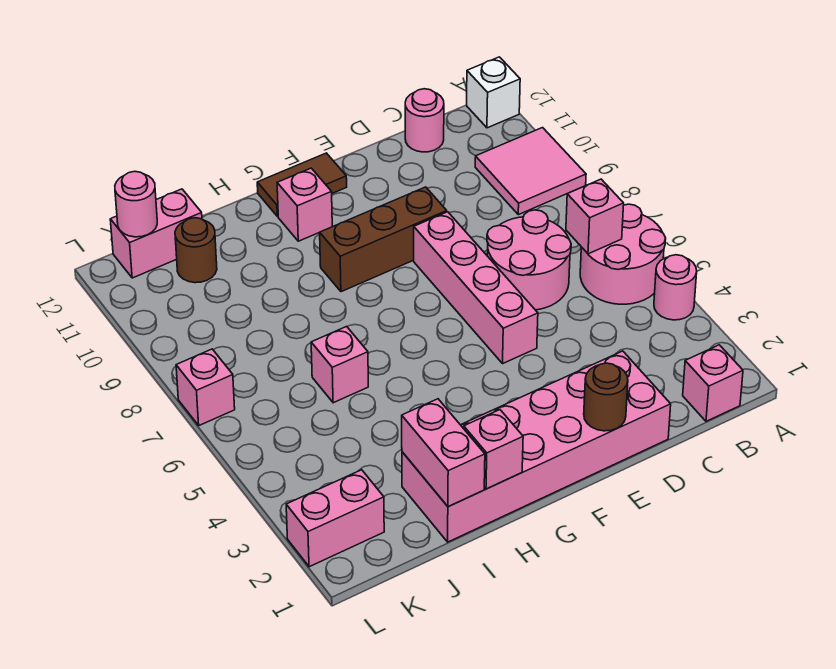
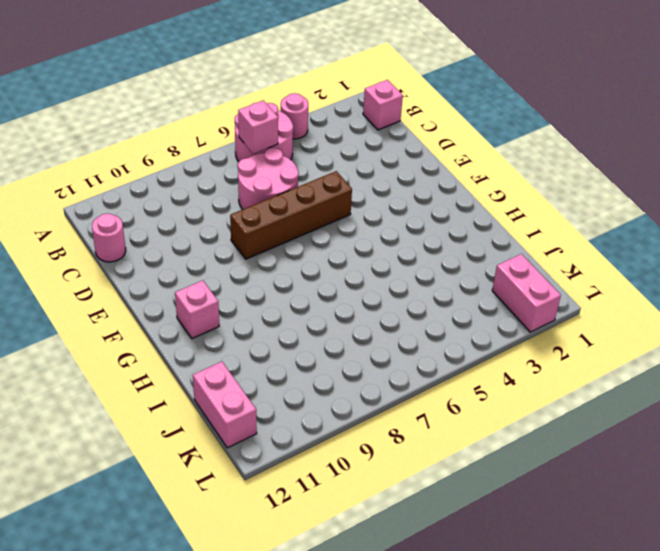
brown 1x4 brick [230,171,352,259] -> pink 1x4 brick [414,212,538,363]
none -> pink 2x2 tile [475,128,586,215]
none -> white 1x1 brick [467,57,520,128]
none -> pink 2x6 brick [402,351,671,542]

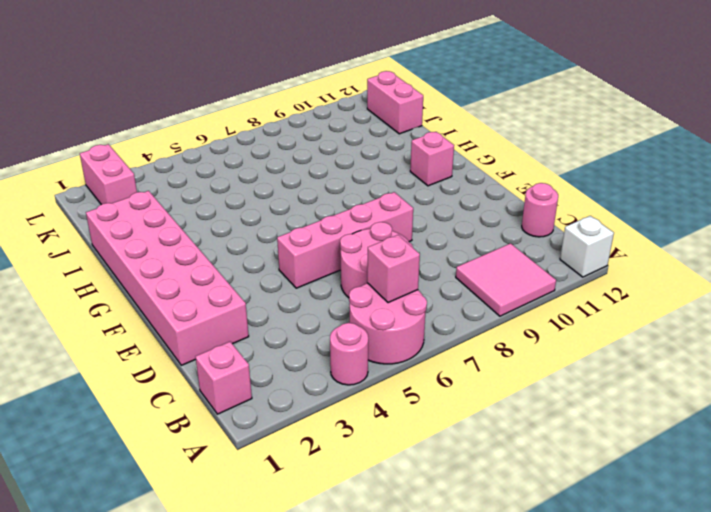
none -> brown 1x3 brick [320,187,447,292]
none -> brown 1x2 tile [257,153,347,217]
none -> pink 1x1 brick [311,327,368,403]

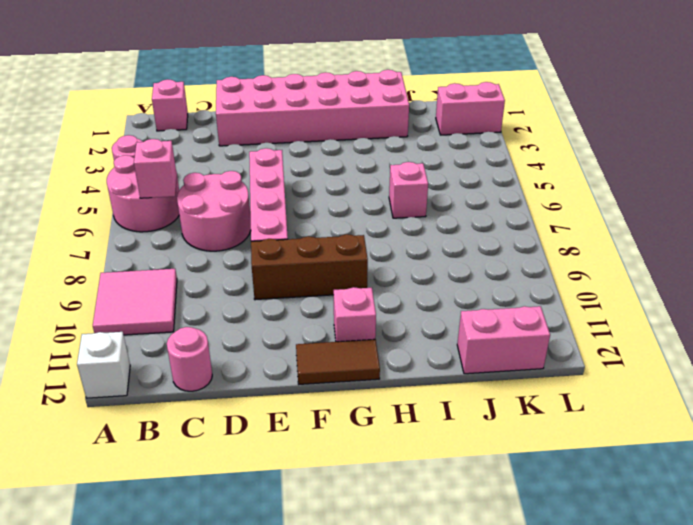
none -> brown 1x1 round brick [175,218,217,283]
none -> pink 1x1 brick [176,349,235,425]
none -> brown 1x1 round brick [584,363,628,431]

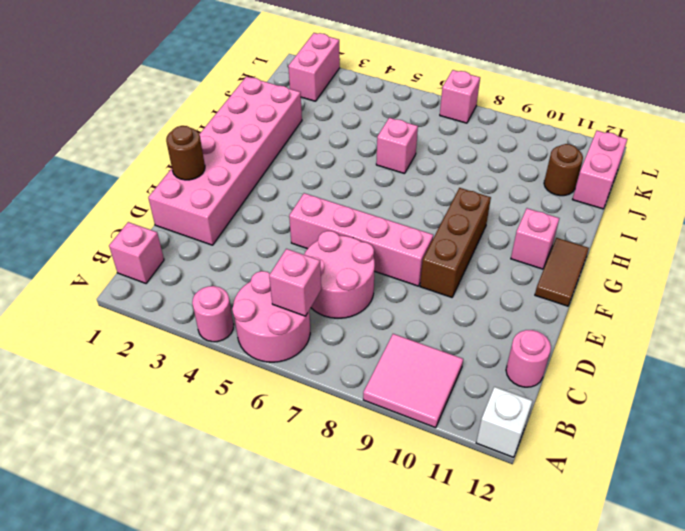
none -> pink 1x1 brick [464,410,523,489]
none -> pink 1x2 brick [402,399,485,506]
none -> pink 1x1 round brick [115,171,157,237]

